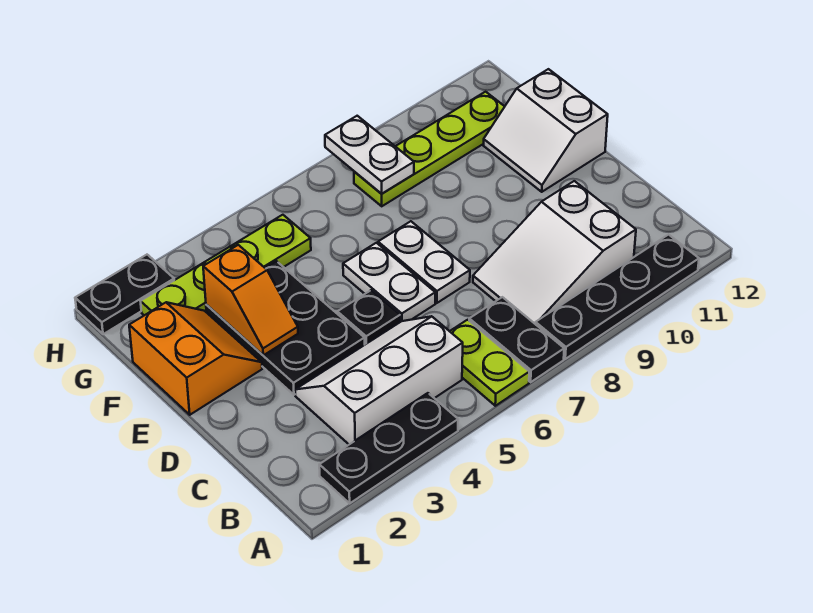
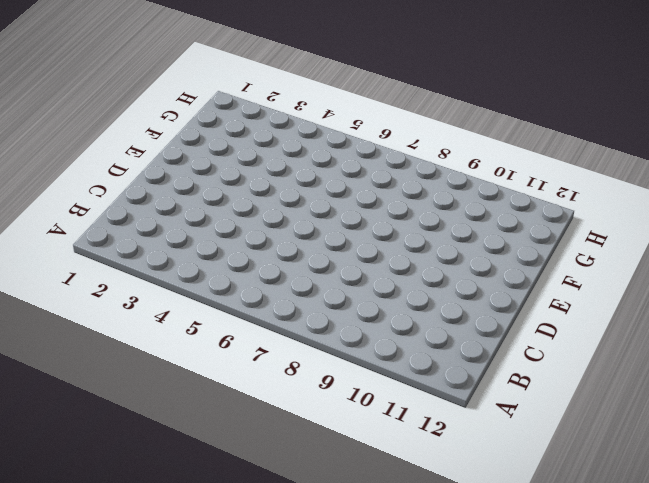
none -> black 1x3 plate [319,393,458,503]
none -> lime 1x2 plate [450,320,529,406]
none -> black 1x2 plate [469,297,564,382]

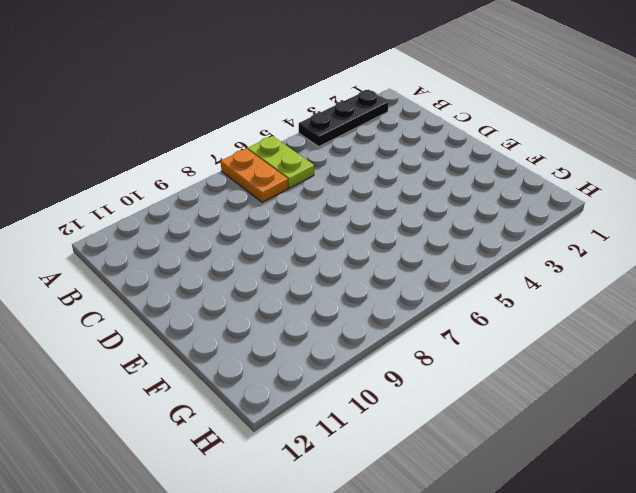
orange 1x2 plate [221,149,288,202] -> black 1x2 plate [469,297,564,382]
none -> black 1x4 plate [535,235,699,359]
none -> white 2x3 slope [295,316,463,444]
none -> white 2x3 slope [473,181,636,324]

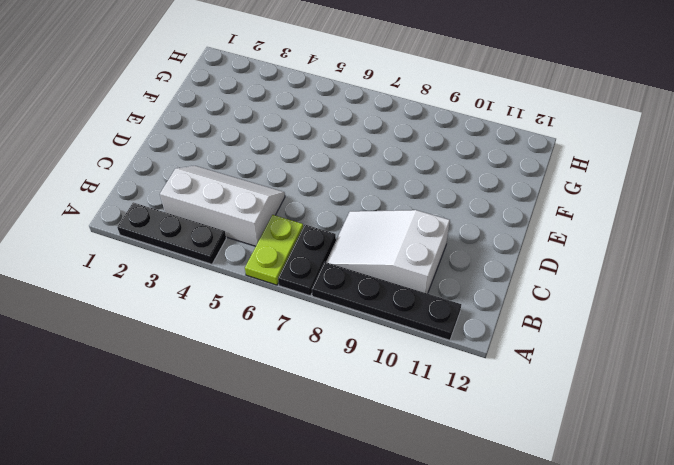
none -> black 2x3 plate [206,261,365,395]
none -> black 1x1 plate [337,290,400,344]
none -> white 1x2 plate [343,243,435,322]

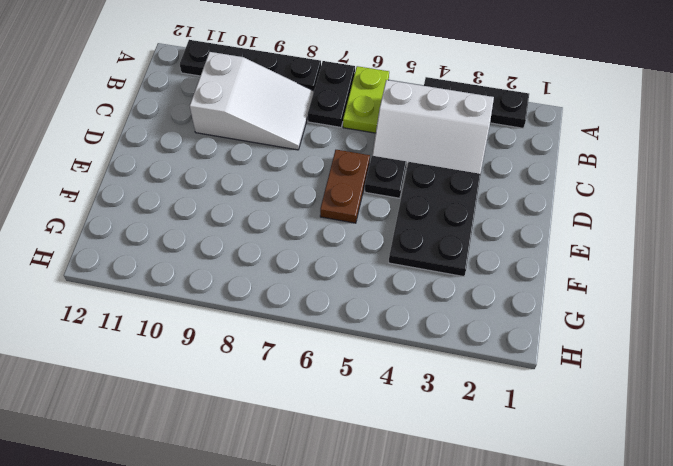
brown 1x2 plate [320,150,370,223] -> white 1x2 plate [343,243,435,322]
none -> white 1x2 plate [378,221,470,303]
none -> orange 2x2 slope [129,302,262,415]
none -> white 2x2 slope [483,69,608,192]

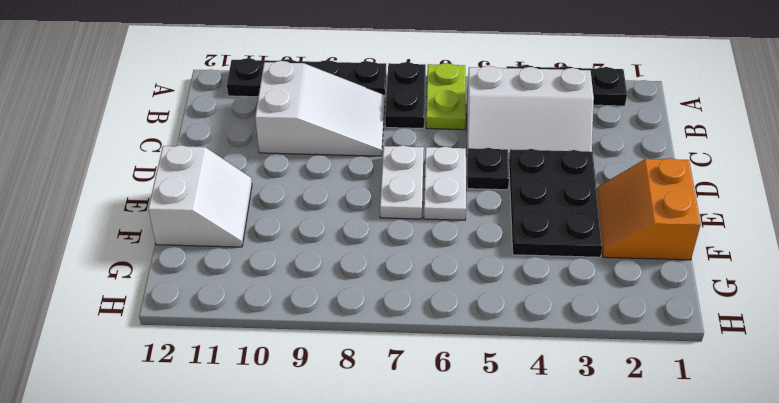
none -> lime 1x4 plate [141,215,311,315]
none -> lime 1x4 plate [354,92,505,206]
none -> black 1x2 plate [75,255,174,334]

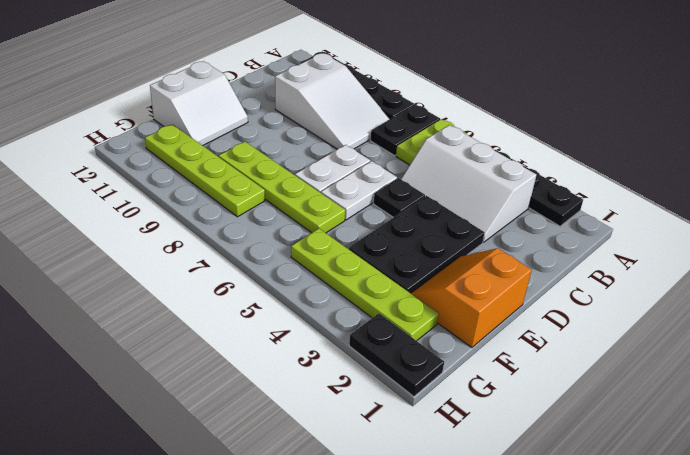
lime 1x4 plate [219,142,345,233] -> none
none -> orange 1x2 slope [203,245,298,355]
none -> white 1x2 plate [325,116,414,194]

